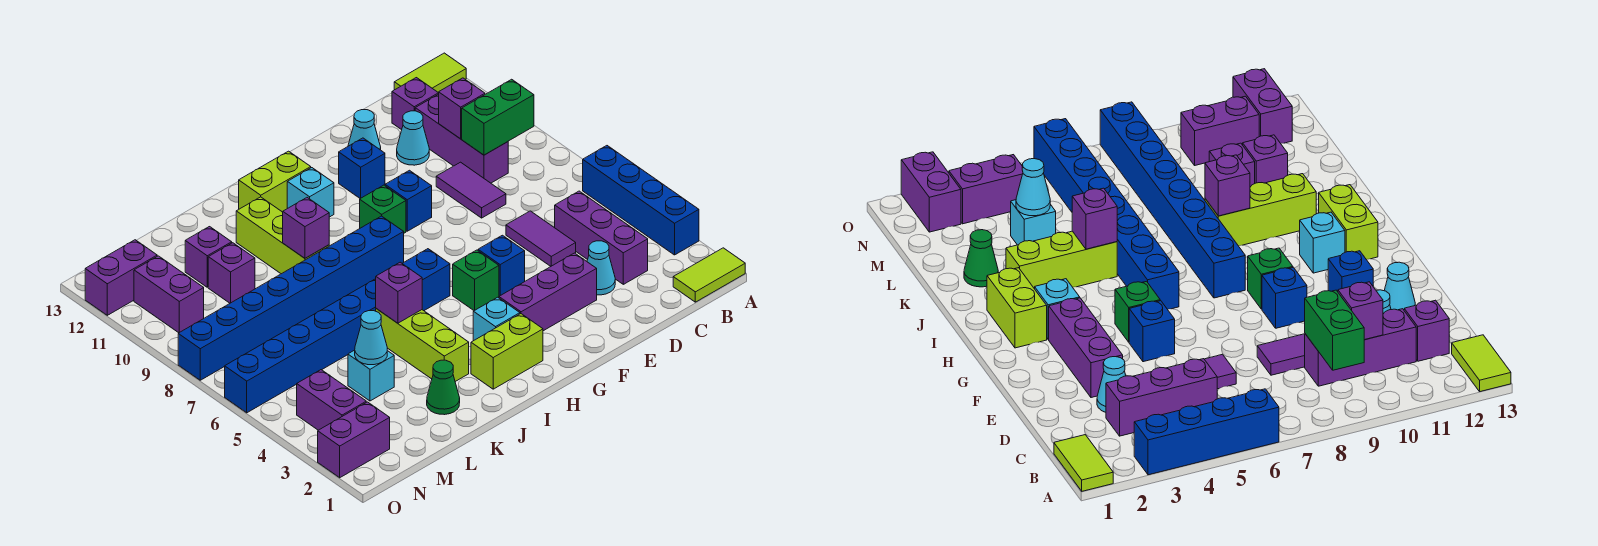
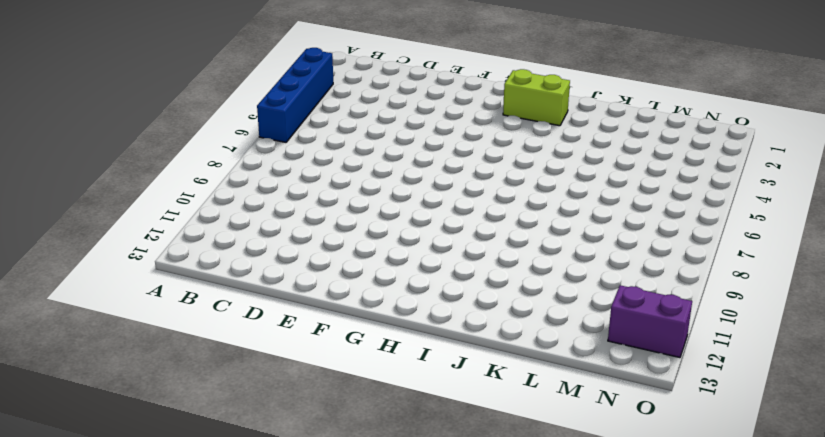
none -> lime 1x2 tile [673,248,745,302]
none -> lime 1x2 tile [394,53,466,93]
none -> purple 1x3 brick [555,191,648,284]
none -> purple 1x3 brick [415,94,508,183]

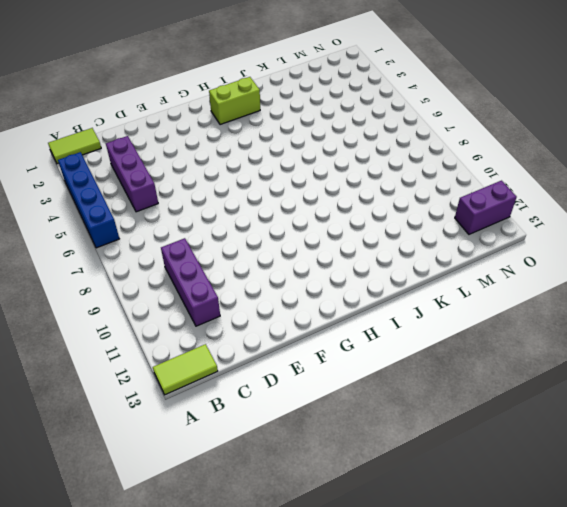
none -> purple 1x1 brick [392,78,439,130]
none -> cyan 1x1 cone [587,241,615,295]
none -> purple 1x2 tile [506,211,576,266]
none -> purple 1x2 tile [436,162,506,218]

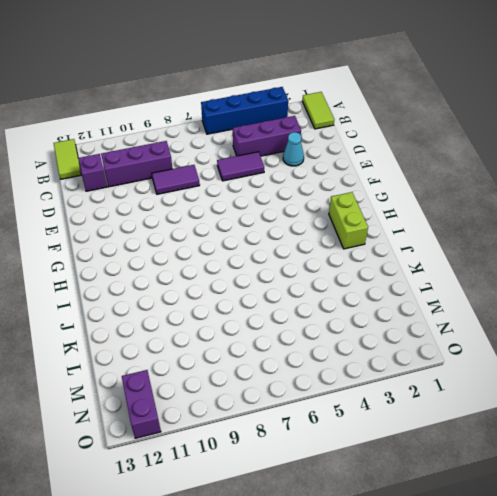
none -> cyan 1x1 cone [397,111,429,165]
none -> purple 1x3 brick [499,253,597,331]
none -> cyan 1x1 cone [348,110,381,150]
none -> blue 1x1 brick [478,235,525,296]

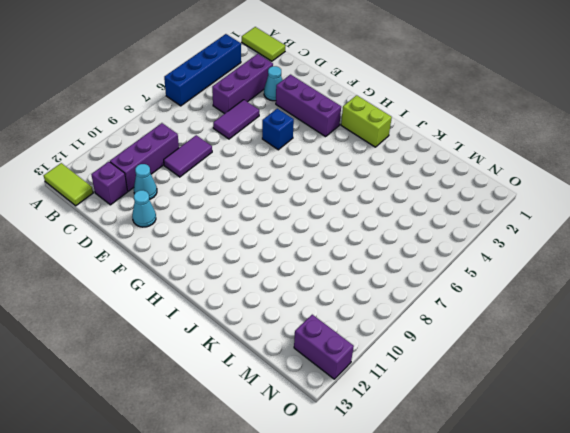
none -> blue 1x1 brick [385,170,432,231]
none -> blue 1x1 brick [339,138,385,199]
none -> green 1x1 brick [453,250,499,311]
none -> green 1x1 brick [360,185,406,233]

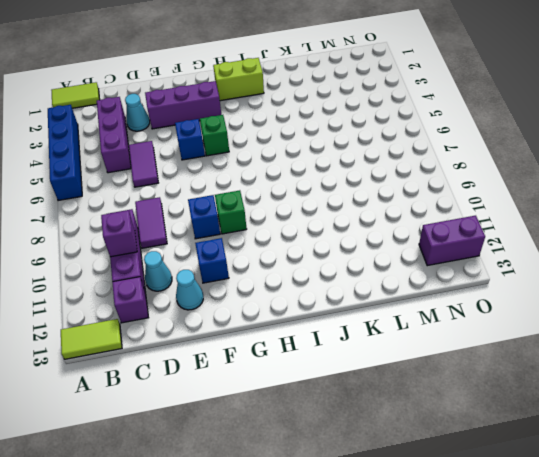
none -> cyan 1x1 brick [473,297,520,341]
none -> blue 1x8 brick [225,249,450,413]
none -> blue 1x8 brick [178,216,404,380]
none -> cyan 1x1 brick [287,168,334,217]

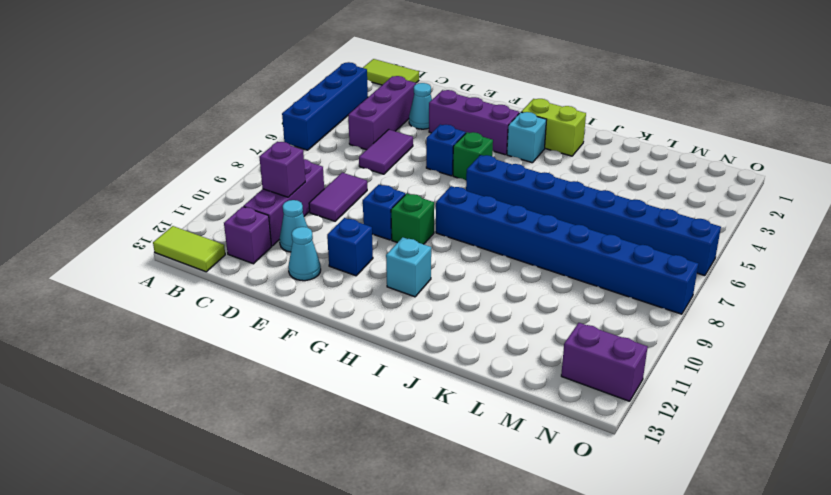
none -> lime 1x2 brick [239,151,311,212]
none -> lime 1x3 brick [376,309,469,382]
none -> lime 1x3 brick [236,197,329,274]
none -> green 1x1 cone [427,360,460,415]

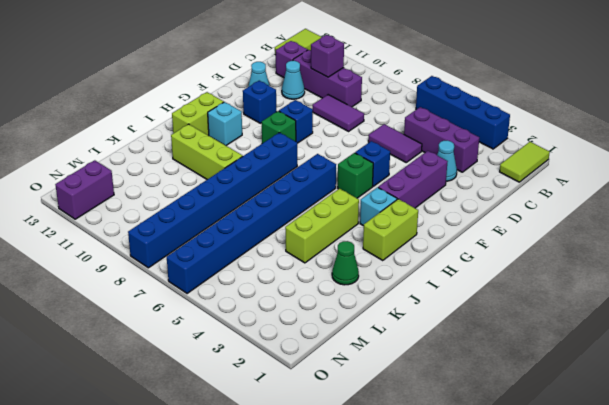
lime 1x3 brick [285,189,359,263] -> lime 1x3 brick turned to [376,309,469,382]
none -> cyan 1x1 brick [348,350,394,401]
none -> purple 1x1 brick [208,243,255,303]
none -> purple 1x1 brick [185,227,232,287]
none -> purple 1x2 brick [318,402,390,478]

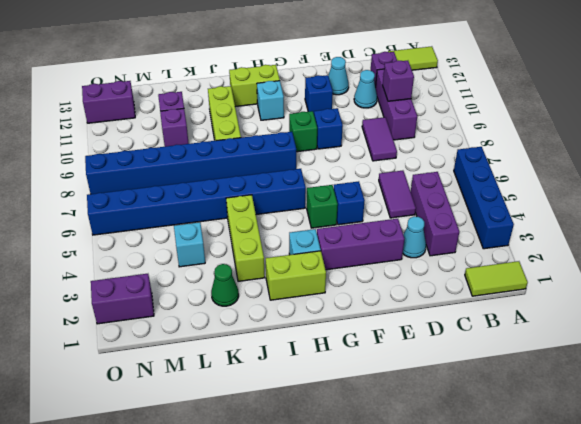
none -> purple 1x2 brick [297,370,366,430]
none -> purple 1x2 brick [134,256,204,333]
none -> green 1x2 brick [462,79,534,155]
none -> purple 1x1 brick [376,262,422,323]

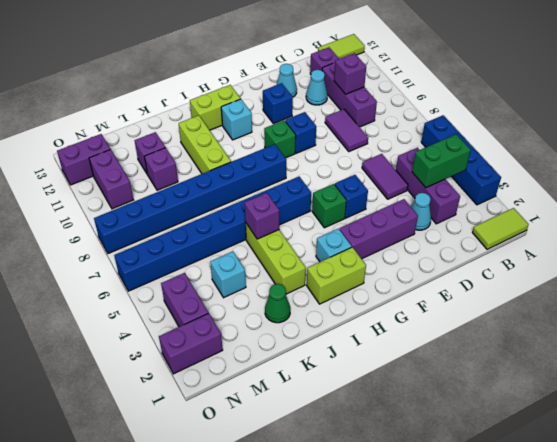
green 1x2 brick [412,134,471,188] -> green 1x2 brick moved to [462,79,534,155]
none -> purple 1x1 brick [283,198,329,258]
none -> cyan 1x1 cone [355,311,387,365]

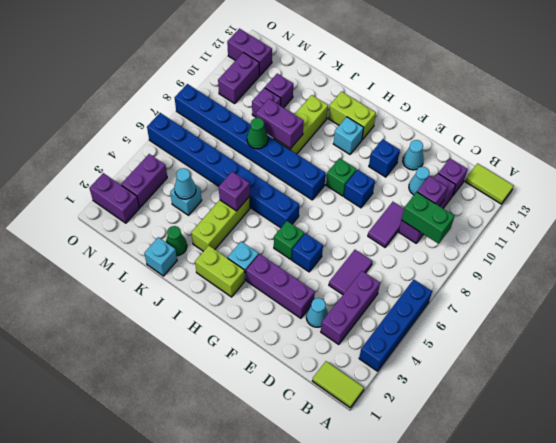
purple 1x2 brick [256,99,304,149] -> purple 1x1 brick [283,198,329,258]
cyan 1x1 brick [144,237,177,276] -> none
green 1x1 cone [247,118,268,149] -> none

